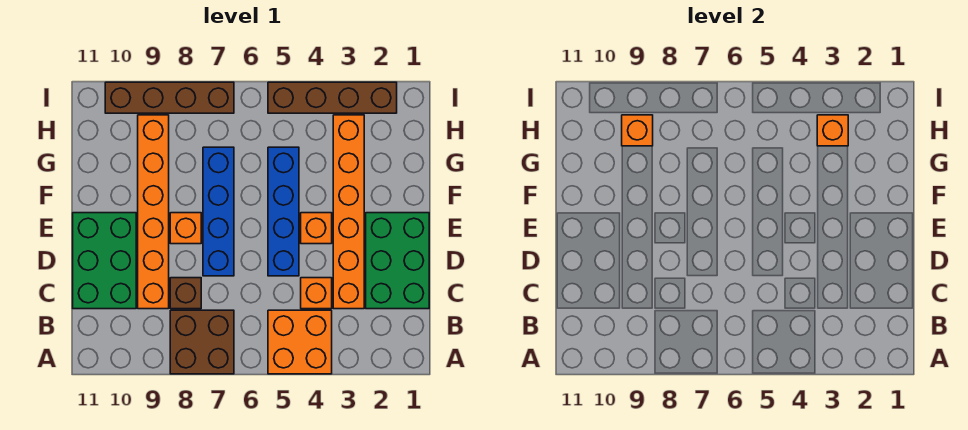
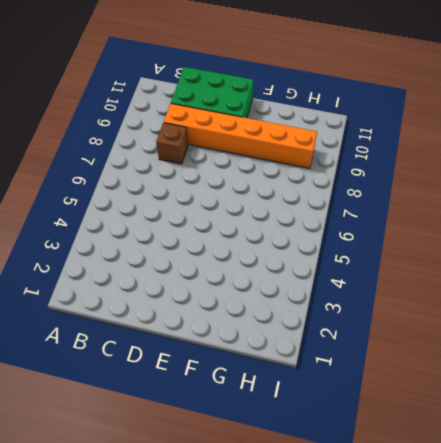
none -> orange 2x2 brick [268,310,332,374]
none -> brown 2x2 brick [170,310,234,374]
none -> green 2x3 brick [366,213,429,309]

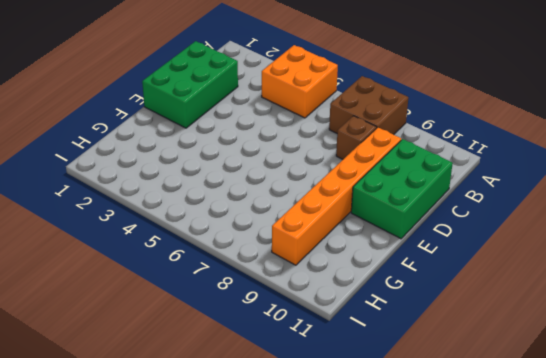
none -> orange 1x6 brick [333,115,364,309]
none -> orange 1x1 brick [301,278,332,309]
none -> blue 1x4 brick [268,147,299,276]

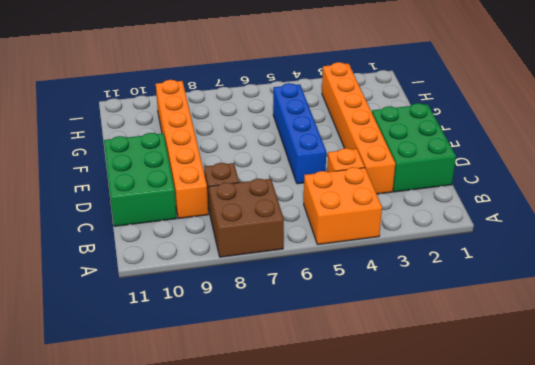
none -> blue 1x4 brick [203,147,234,276]
none -> orange 1x1 brick [301,213,332,244]
none -> orange 1x1 brick [170,213,201,244]

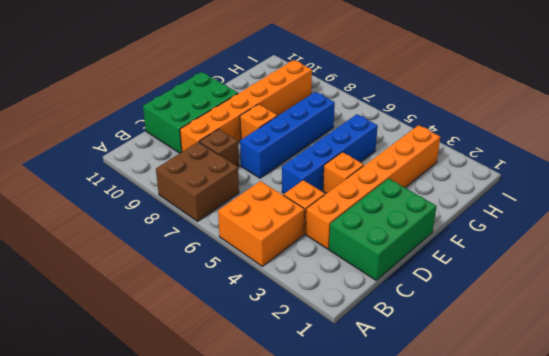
none -> brown 1x4 brick [268,82,397,113]
none -> brown 1x4 brick [105,82,234,113]
none -> orange 1x1 brick [817,115,848,146]

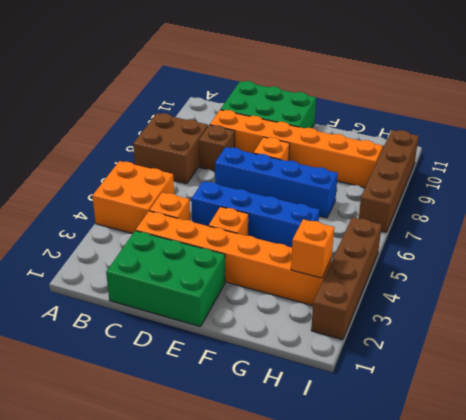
none -> orange 1x1 brick [622,115,653,146]

